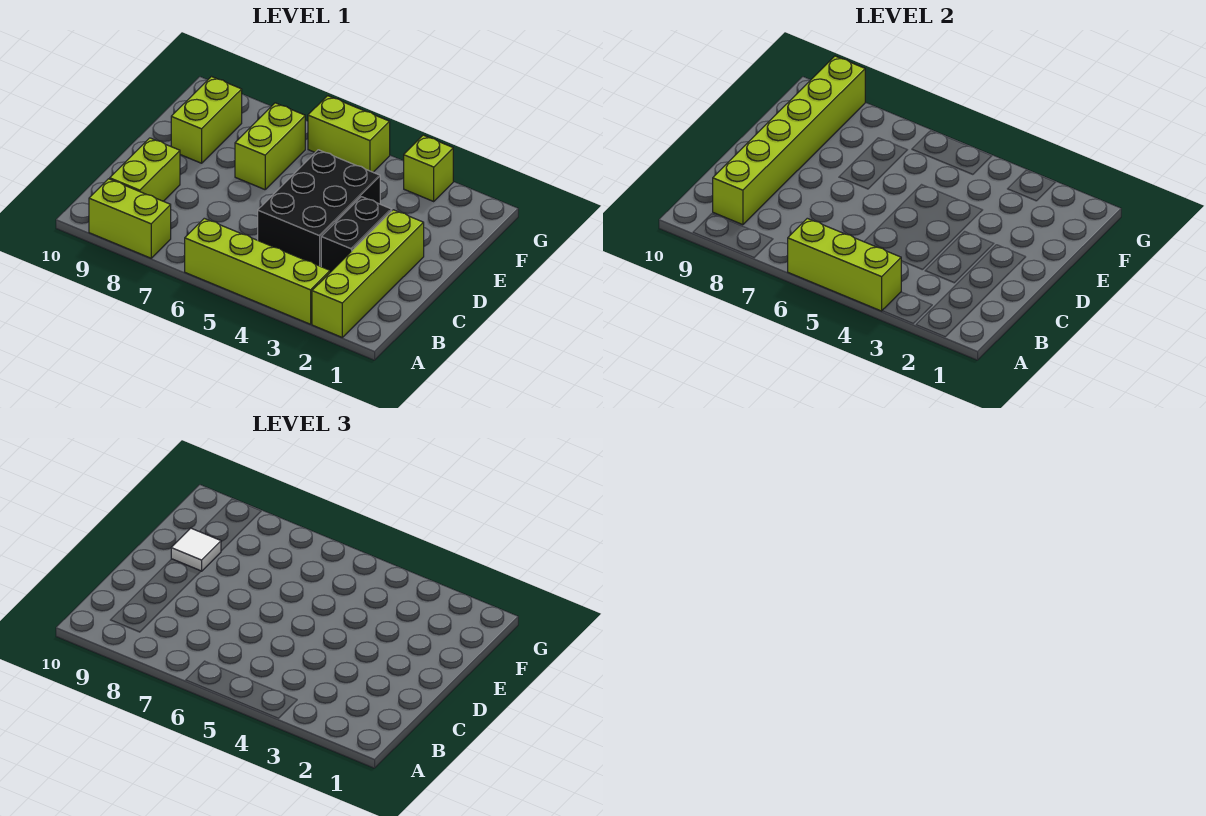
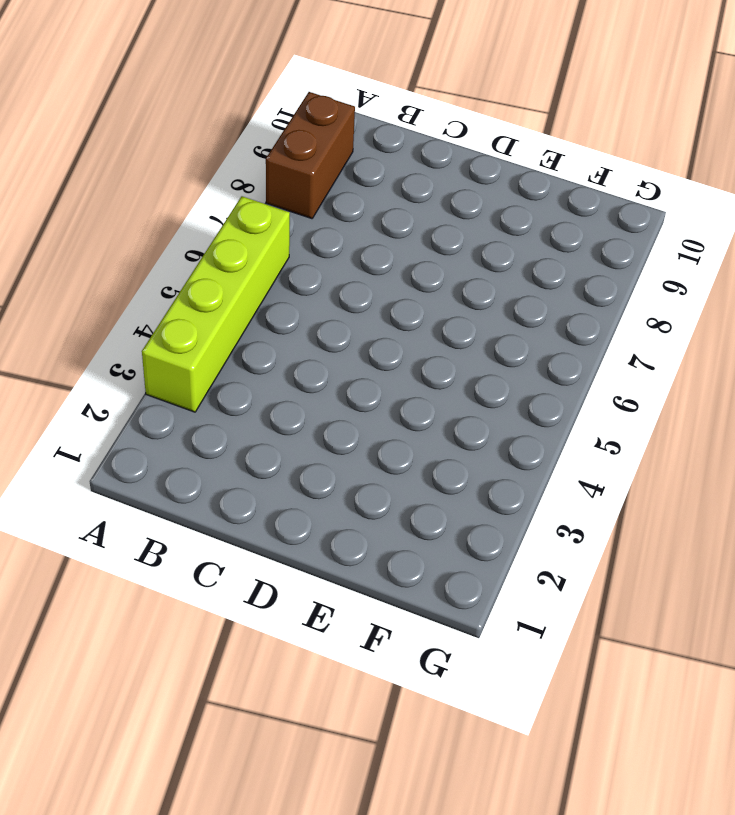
brown 1x2 brick [266,92,355,219] -> lime 1x2 brick [89,179,171,258]
none -> lime 1x4 brick [312,210,424,337]
none -> lime 1x2 brick [110,138,180,201]
none -> black 1x2 brick [321,197,392,272]

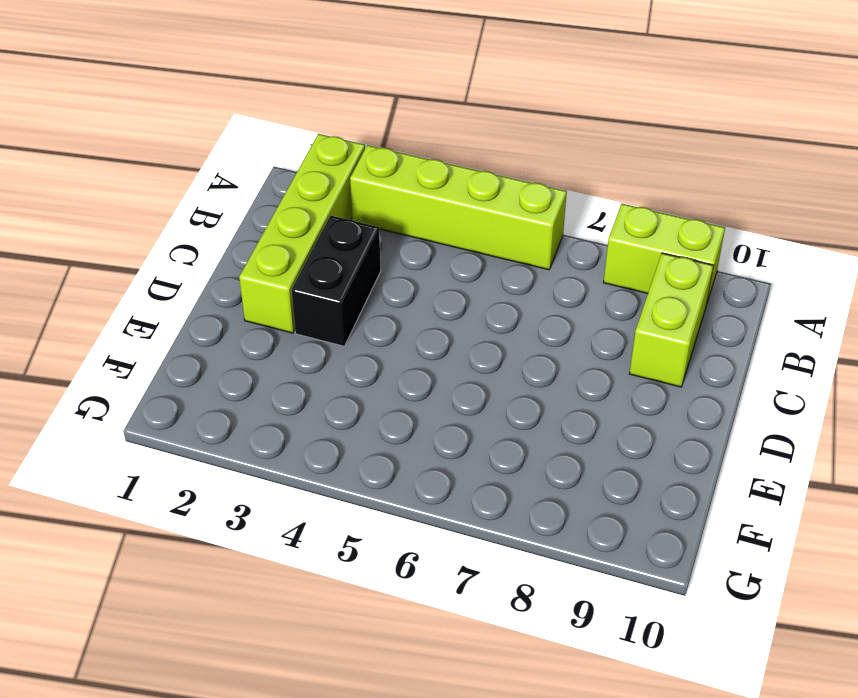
none -> black 2x3 brick [258,150,380,267]
none -> lime 1x2 brick [235,103,306,190]
none -> lime 1x2 brick [171,77,242,163]

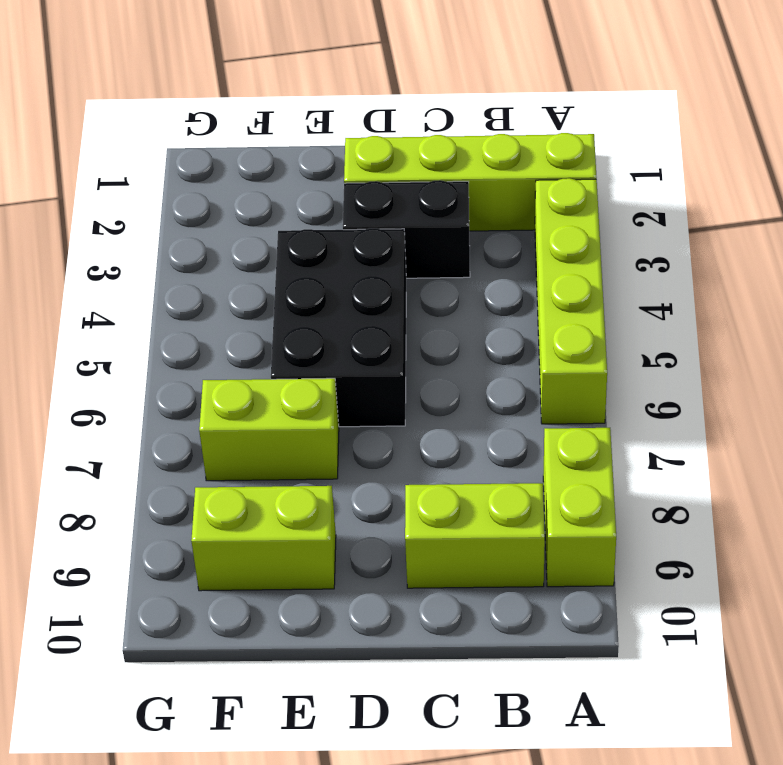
black 2x3 brick [271,228,406,427] -> black 2x3 brick turned to [258,150,380,267]
none -> lime 1x1 brick [404,135,453,201]
none -> lime 1x2 brick [308,96,390,172]
none -> lime 1x3 brick [788,218,901,311]

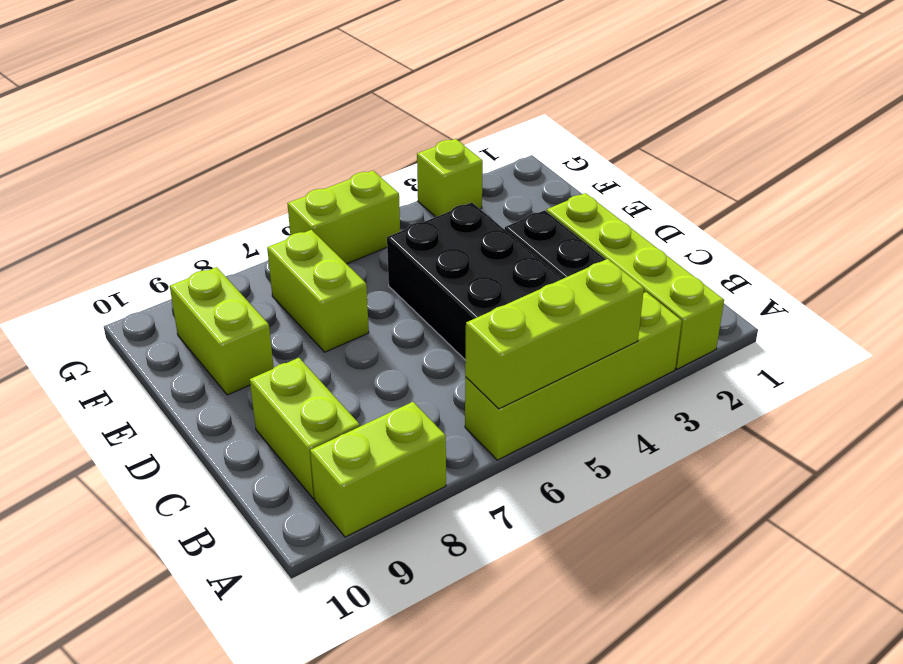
none -> lime 1x6 brick [713,56,865,225]
none -> white 1x1 tile [171,528,221,571]

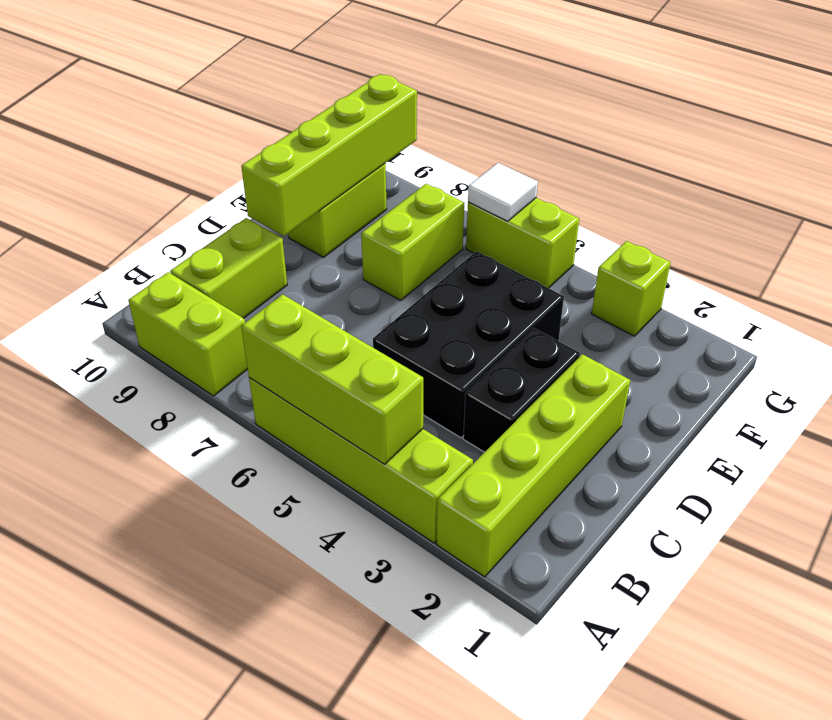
lime 1x4 brick [241,74,417,236] -> lime 1x6 brick [713,56,865,225]
white 1x1 tile [468,163,538,221] -> white 1x1 tile moved to [171,528,221,571]

